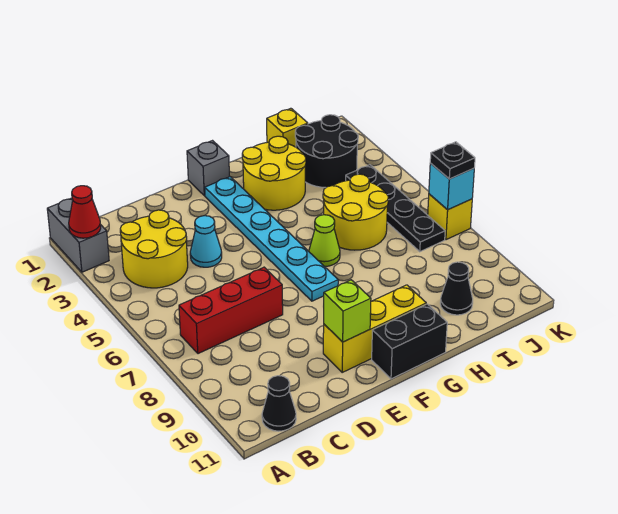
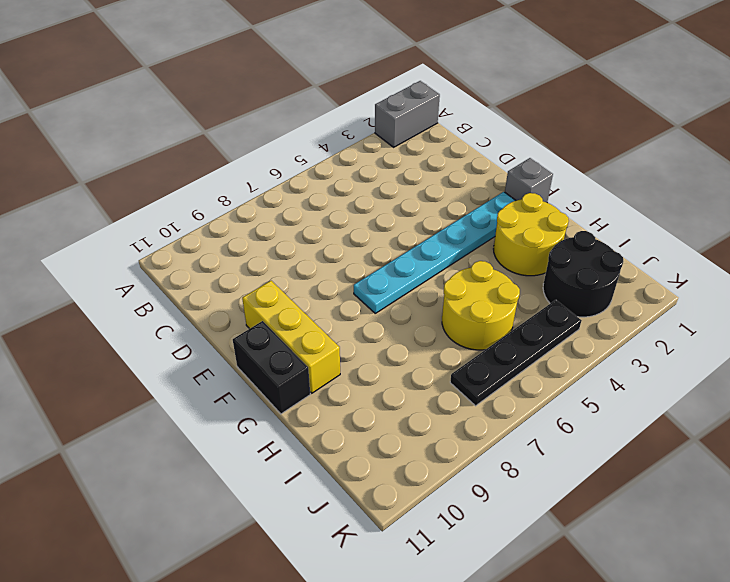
none -> yellow 2x2 round brick [120,210,188,288]
none -> red 1x3 brick [179,267,283,354]
none -> black 1x1 cone [262,376,296,431]

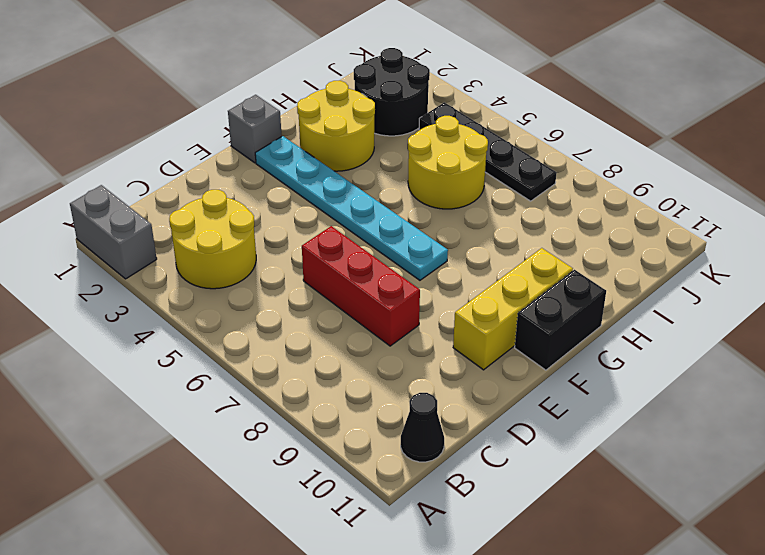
red 1x3 brick [302,226,420,346] -> red 1x3 brick turned to [179,267,283,354]
none -> cyan 1x1 cone [190,216,222,267]
none -> lime 1x1 cone [309,215,340,267]
none -> yellow 1x1 brick [267,108,308,147]

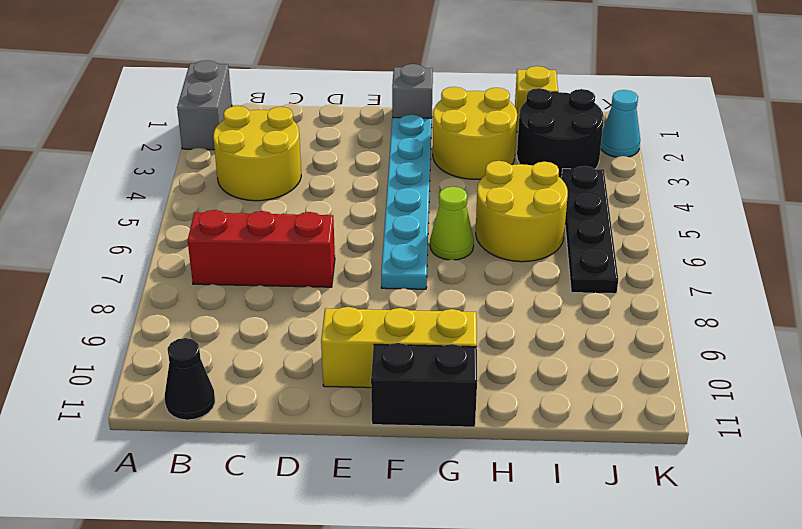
cyan 1x1 cone [601,90,640,157] -> cyan 1x1 cone moved to [190,216,222,267]
none -> black 1x1 cone [440,262,473,315]
none -> yellow 1x1 brick [428,194,472,240]
none -> red 1x1 cone [69,186,101,238]

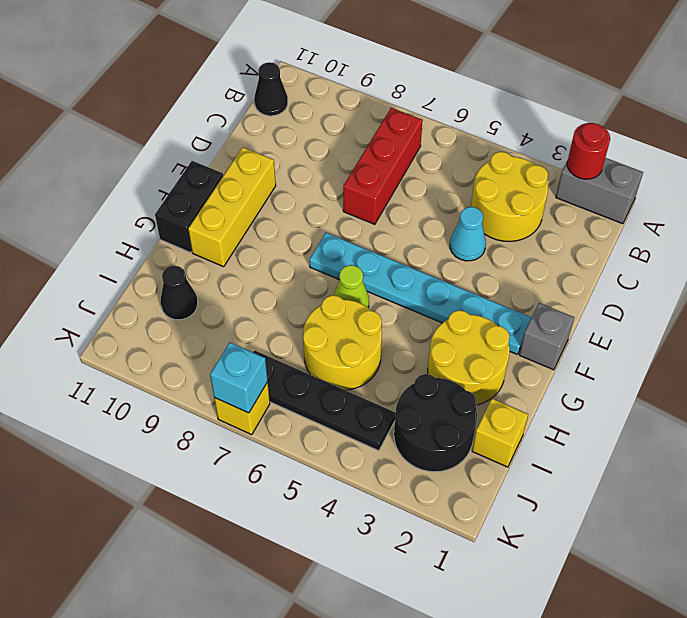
red 1x1 round brick [567,123,610,179] -> red 1x1 cone [69,186,101,238]
none -> lime 1x1 brick [324,280,371,342]
none -> black 1x1 plate [430,142,475,179]

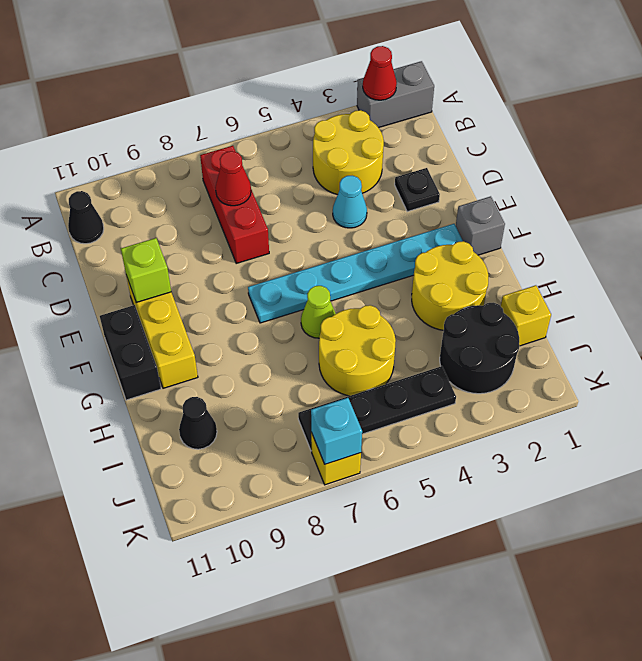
red 1x1 cone [216,151,251,206] -> none
black 1x1 plate [395,168,440,212] -> black 1x1 plate moved to [430,142,475,179]

